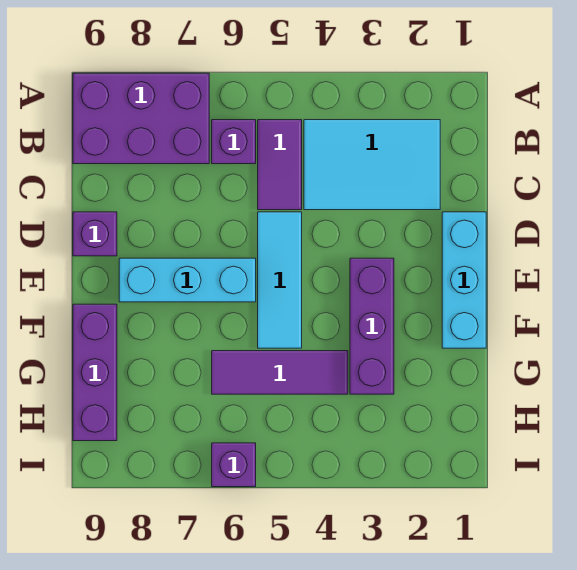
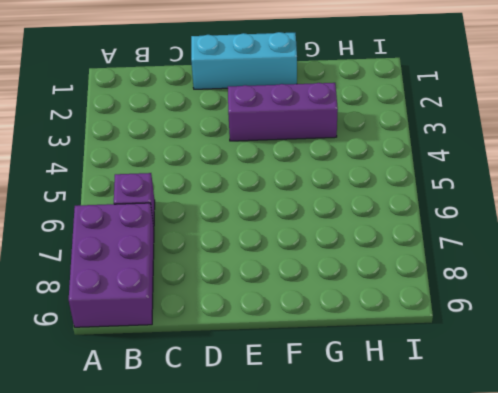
none -> cyan 2x3 tile [304,120,440,210]
none -> purple 1x2 tile [258,120,302,210]
none -> cyan 1x3 tile [258,212,302,348]

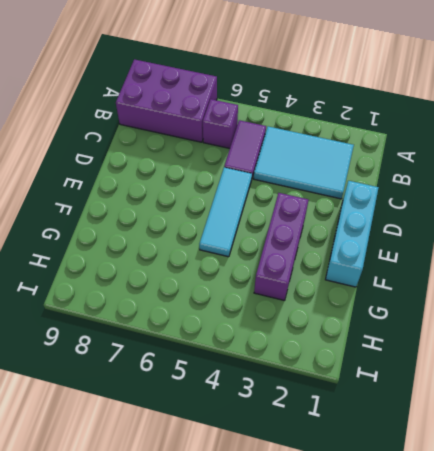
none -> purple 1x1 brick [73,212,117,256]
none -> cyan 1x3 brick [119,258,256,302]
none -> purple 1x3 brick [73,304,117,441]

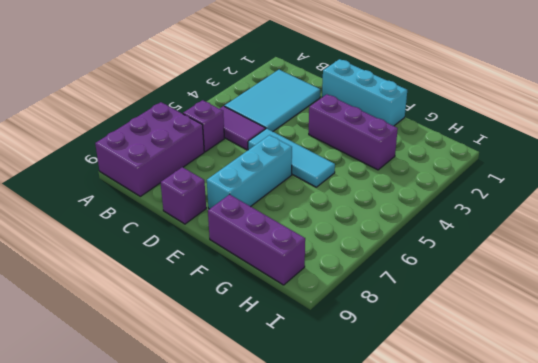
none -> purple 1x3 tile [212,351,348,394]
none -> purple 1x1 brick [212,443,256,487]

